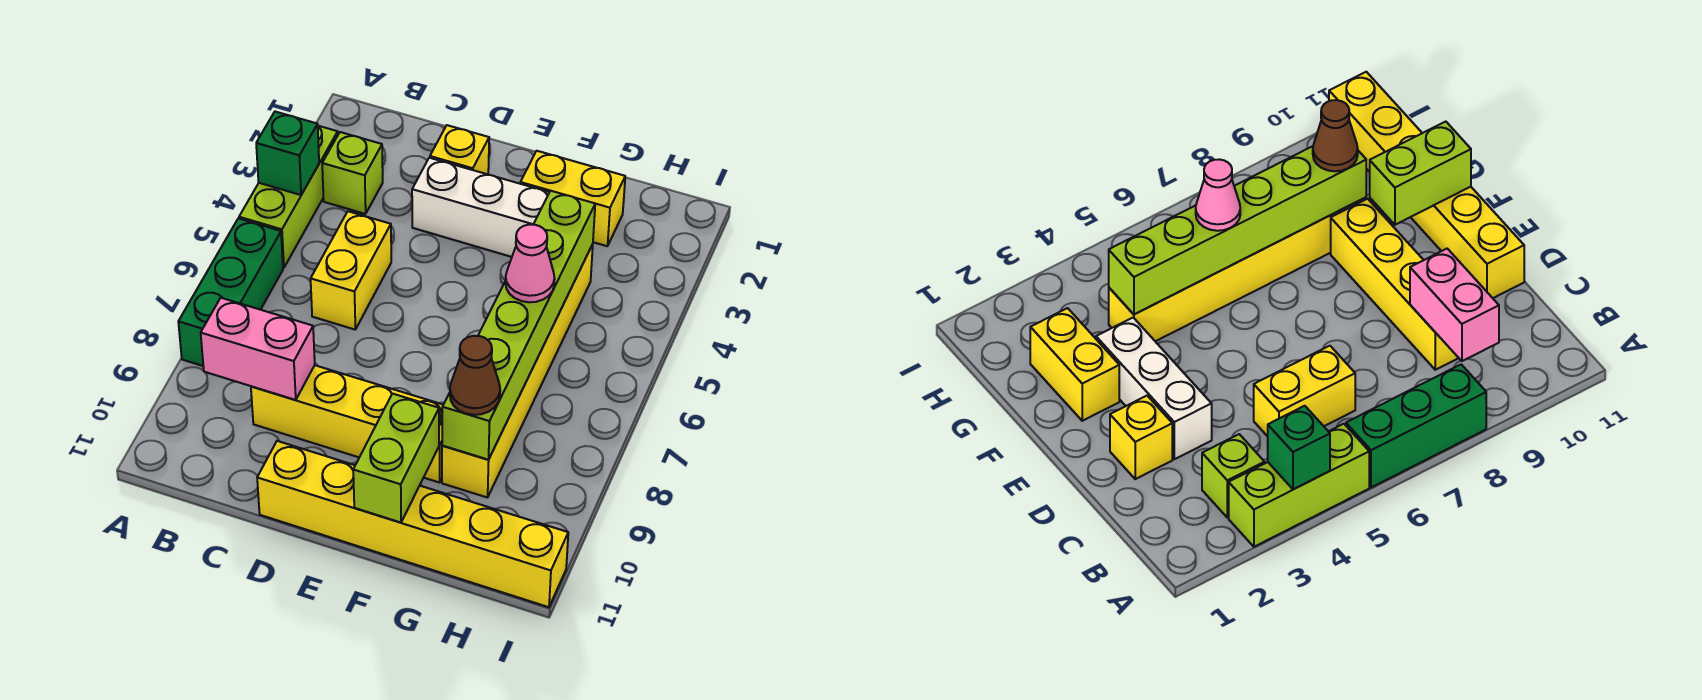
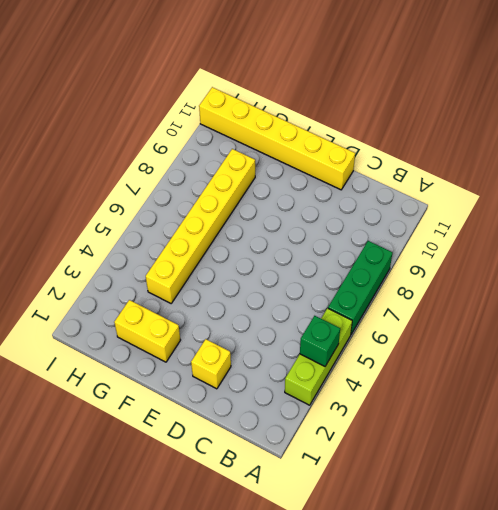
none -> lime 1x1 brick [322,132,383,214]
none -> yellow 1x2 brick [311,211,391,329]
none -> yellow 1x4 brick [251,365,443,483]

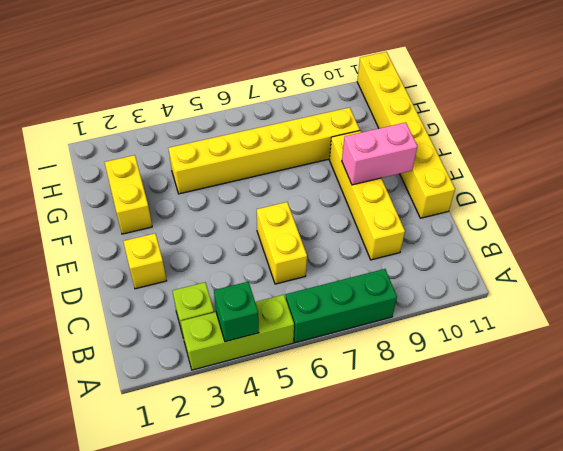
yellow 1x2 brick [257,202,307,284] -> yellow 1x2 brick turned to [311,211,391,329]
pink 1x2 brick [342,122,417,185] -> pink 1x2 brick turned to [201,298,315,400]
none -> white 1x3 brick [412,158,549,257]
none -> lime 1x2 brick [353,394,439,522]
none -> lime 1x6 brick [442,191,595,460]

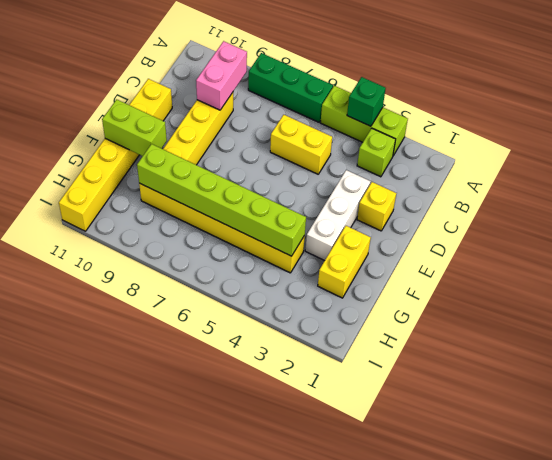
none -> pink 1x1 cone [505,225,555,302]
none -> brown 1x1 cone [450,336,500,415]

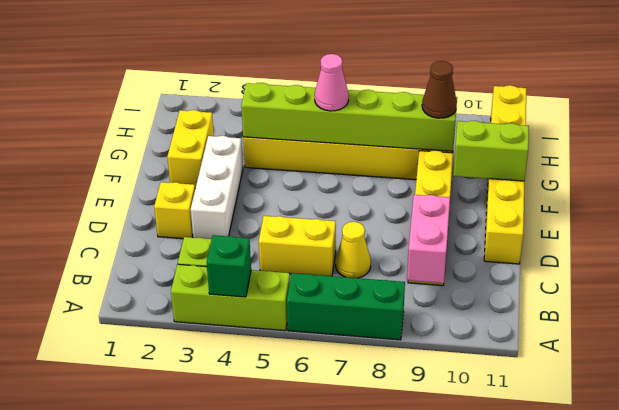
yellow 1x1 cone [336,222,371,278] -> none

